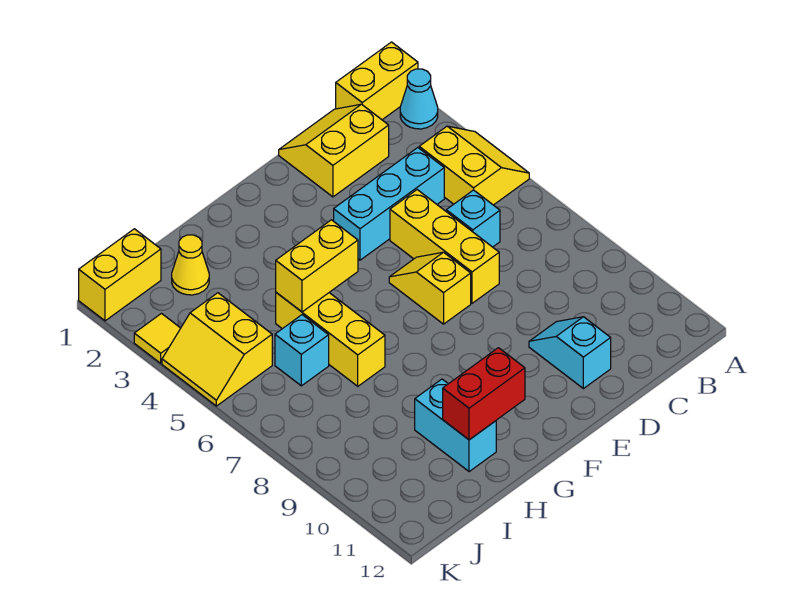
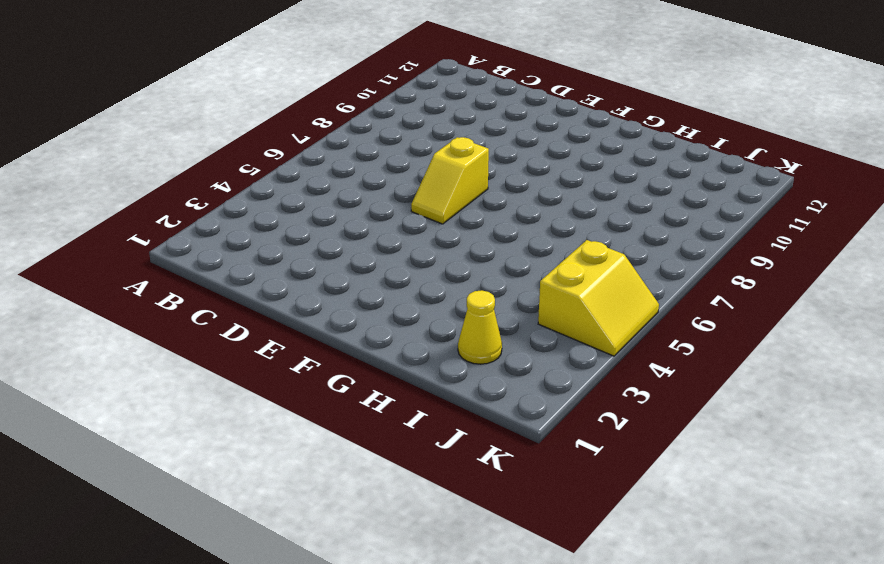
none -> yellow 1x2 brick [336,42,418,120]
none -> cyan 1x1 cone [400,69,438,129]
none -> yellow 2x2 slope [419,126,529,205]

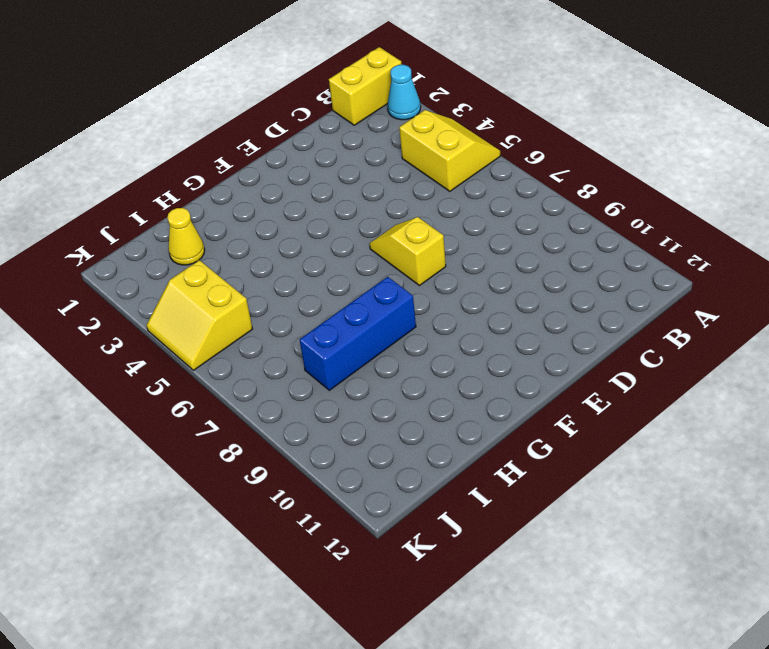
blue 1x3 brick [300,277,416,390] -> none
none -> yellow 2x2 slope [279,104,389,197]
none -> cyan 1x3 brick [334,148,444,260]
none -> cyan 1x1 brick [446,190,500,247]

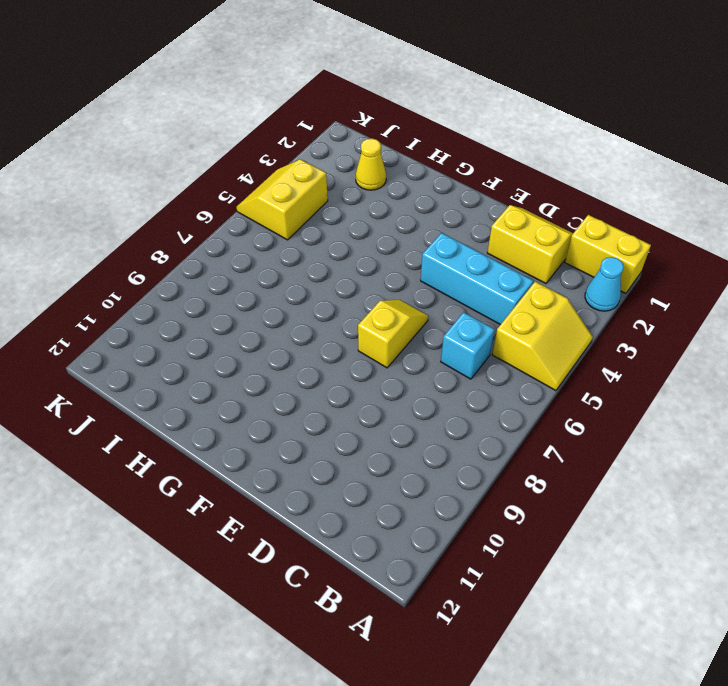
none -> yellow 1x3 brick [390,190,499,303]
none -> cyan 1x2 slope [529,317,611,389]
none -> yellow 1x3 brick [276,293,385,386]

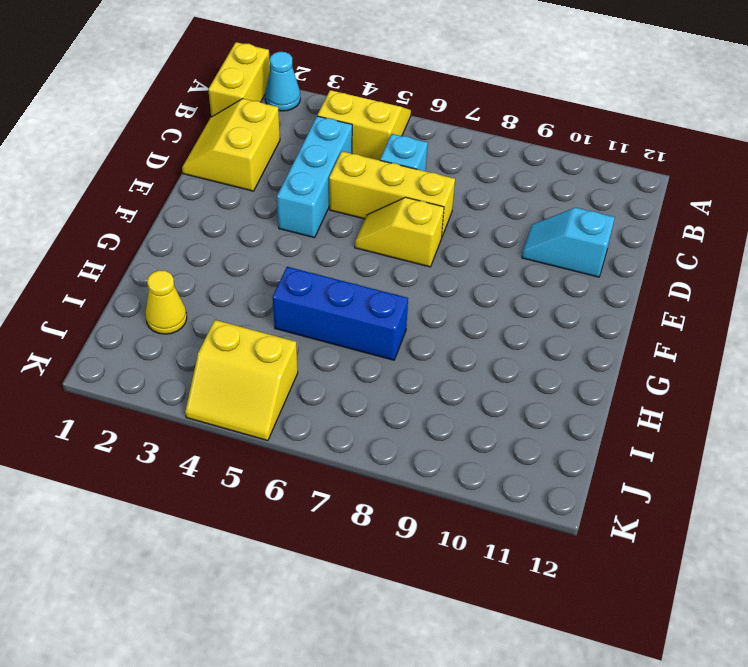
blue 1x3 brick [273,267,408,360] -> yellow 1x3 brick [276,293,385,386]
none -> cyan 1x2 brick [415,379,496,472]
none -> cyan 1x1 brick [275,315,329,386]
none -> yellow 1x2 brick [79,229,161,321]

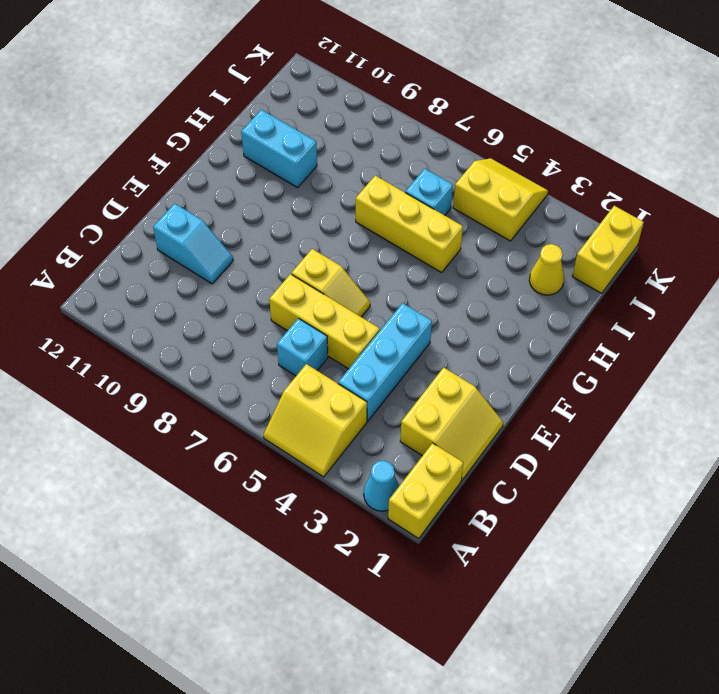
none -> yellow 1x1 tile [134,314,181,363]
none -> yellow 1x2 brick [276,220,358,312]
none -> red 1x2 brick [443,348,525,440]

